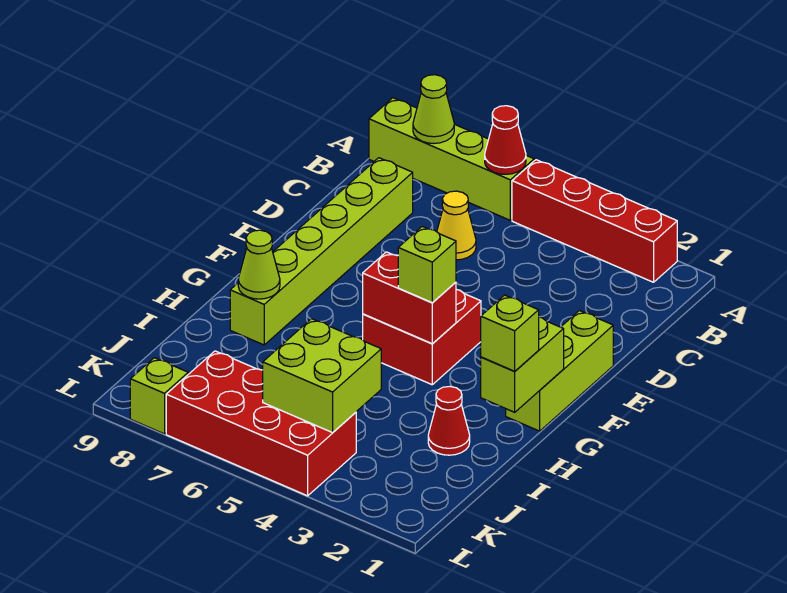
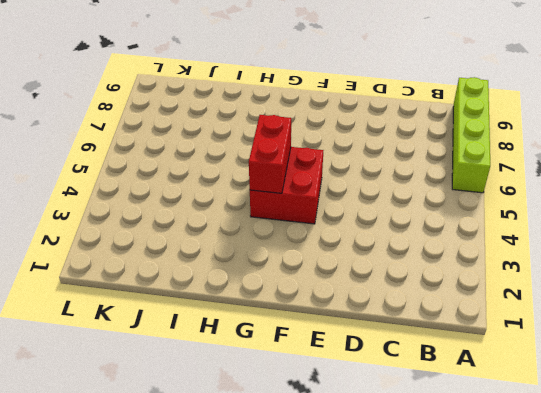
none -> red 1x4 brick [512,160,677,282]
none -> yellow 1x1 cone [437,191,476,260]
none -> lime 1x6 brick [230,158,413,345]

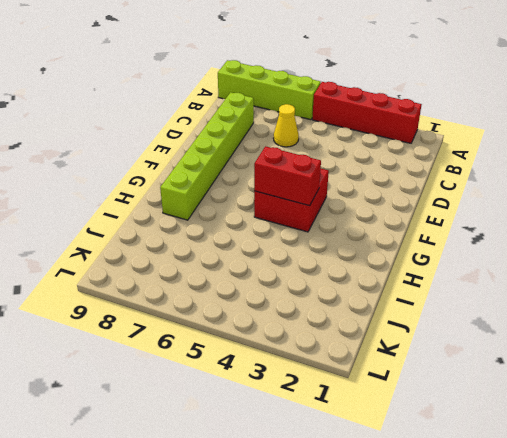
none -> lime 1x3 brick [506,311,613,431]
none -> red 1x1 cone [428,386,470,455]
none -> red 2x4 brick [166,351,356,496]

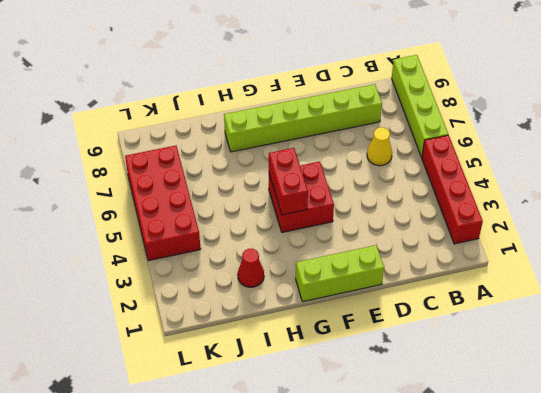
none -> lime 1x1 brick [130,358,188,434]
none -> red 1x1 cone [485,106,526,174]
none -> lime 1x1 cone [413,75,454,143]

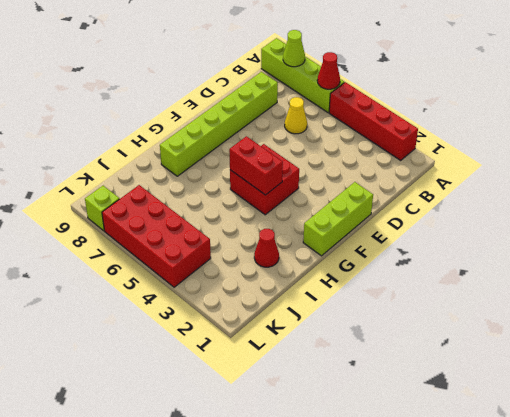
none -> lime 1x2 brick [481,317,564,412]
none -> lime 1x1 cone [238,230,280,299]
none -> lime 2x2 brick [263,319,381,433]

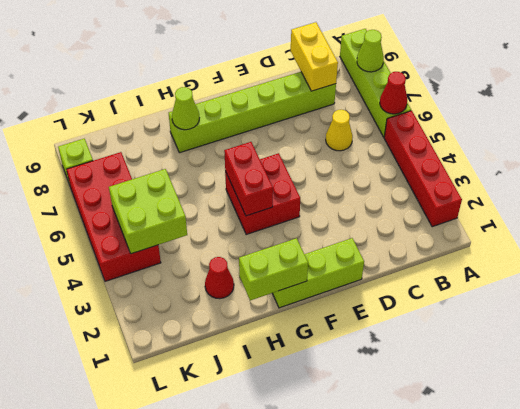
yellow 1x2 brick [291,22,338,91] -> none
none -> lime 1x1 brick [398,227,456,302]
none -> lime 1x1 brick [481,295,539,371]

